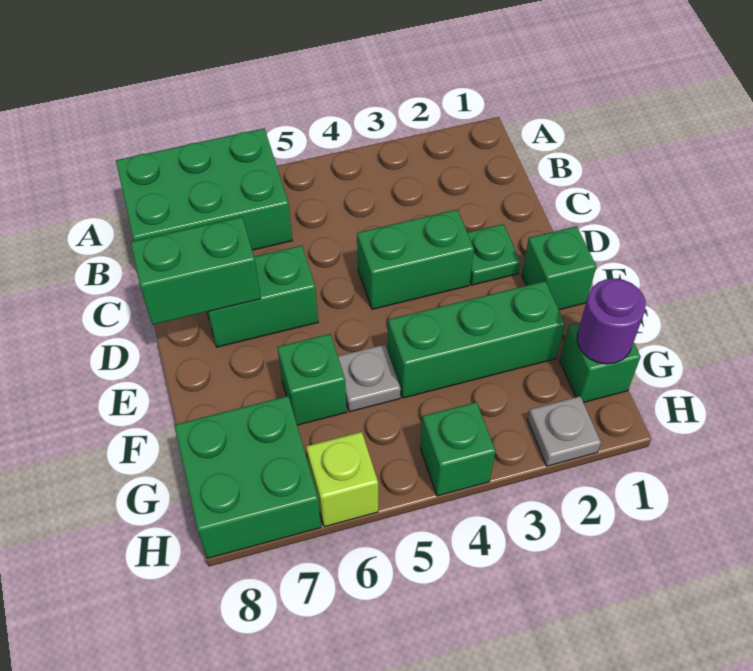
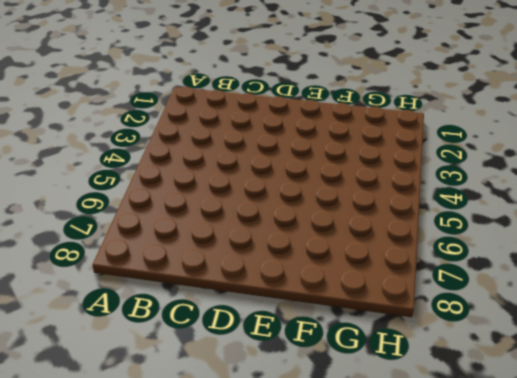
none -> green 2x3 brick [116,129,292,250]
none -> green 1x1 plate [468,224,521,285]
none -> green 1x2 brick [357,210,474,309]

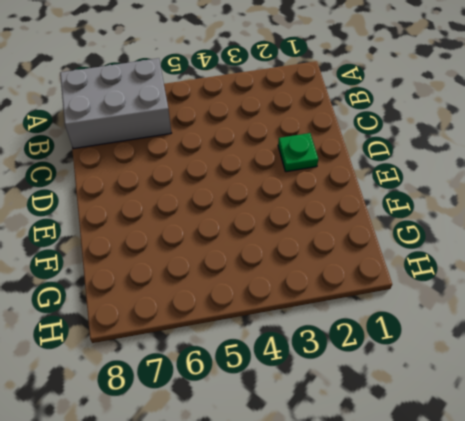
grey 2x3 brick [60,58,171,149] -> green 2x3 brick [116,129,292,250]
none -> green 1x2 brick [357,210,474,309]
none -> green 1x2 brick [207,246,318,347]
none -> green 1x1 brick [522,226,596,310]

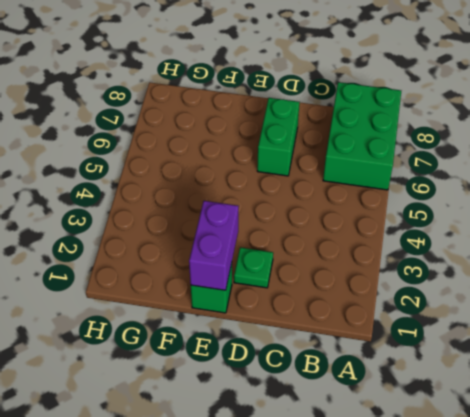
purple 1x2 brick [189,201,238,290] -> none
none -> green 1x2 brick [357,210,474,309]
none -> green 1x3 brick [388,281,565,398]
none -> grey 1x1 plate [338,345,401,412]

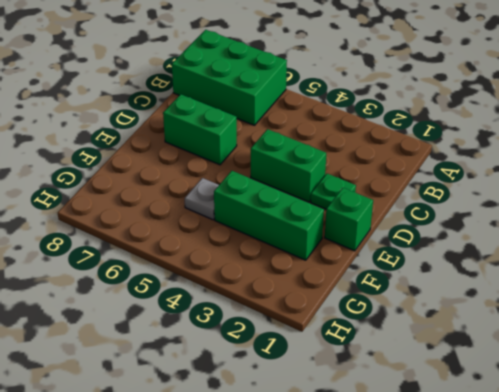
none -> green 1x1 brick [278,334,347,425]
none -> green 1x1 brick [559,322,641,403]
none -> green 2x2 brick [174,396,321,558]

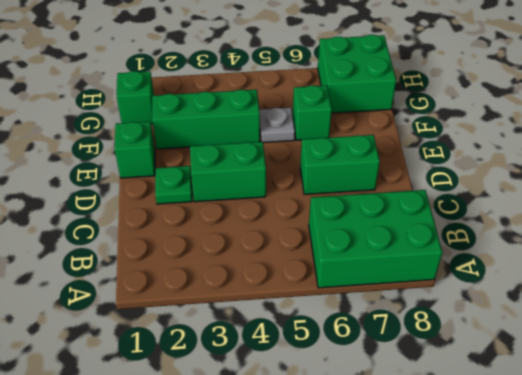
none -> grey 1x1 plate [527,396,601,466]
none -> green 1x1 brick [420,402,496,496]
none -> lime 1x1 brick [306,432,378,527]

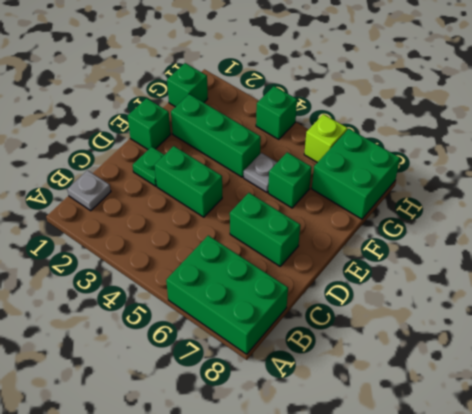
grey 1x1 plate [67,170,111,211] -> grey 1x1 plate moved to [527,396,601,466]
none -> green 1x2 brick [131,217,261,325]
none -> purple 1x1 round brick [577,278,646,364]

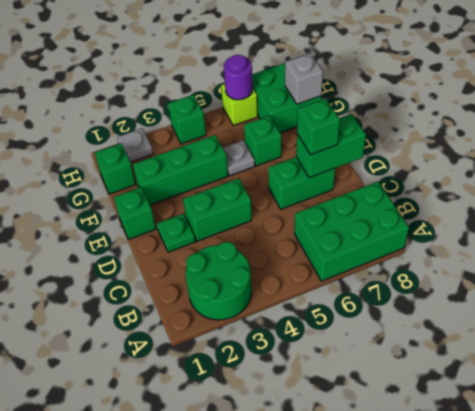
green 2x2 round brick [186,242,251,320] -> none
green 1x1 brick [297,99,340,155] -> none
grey 1x1 brick [285,53,323,104] -> none
purple 1x1 round brick [224,55,253,100] -> purple 1x1 round brick moved to [577,278,646,364]

